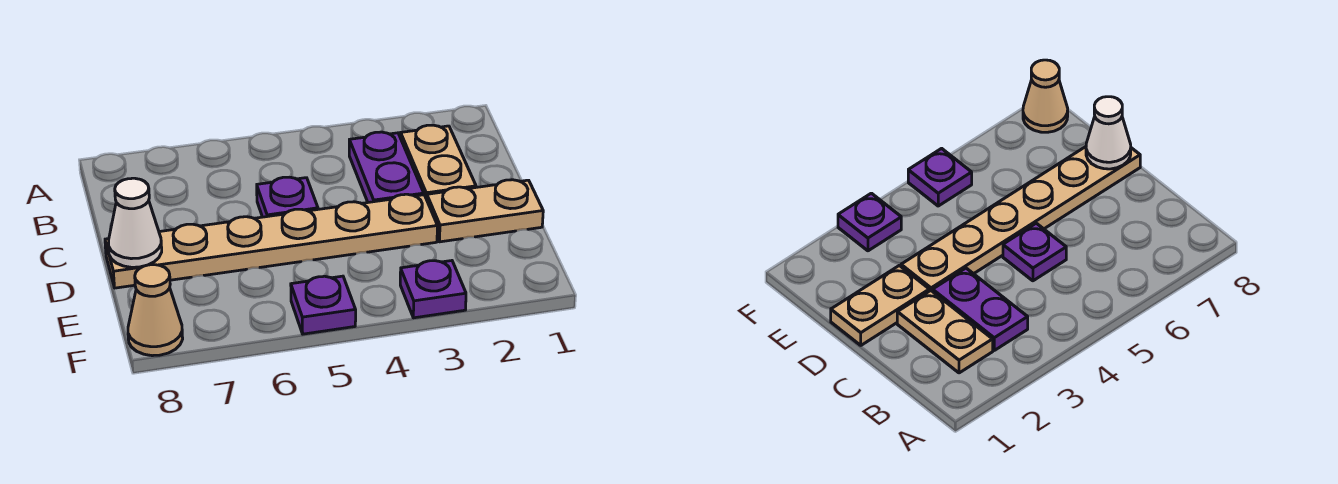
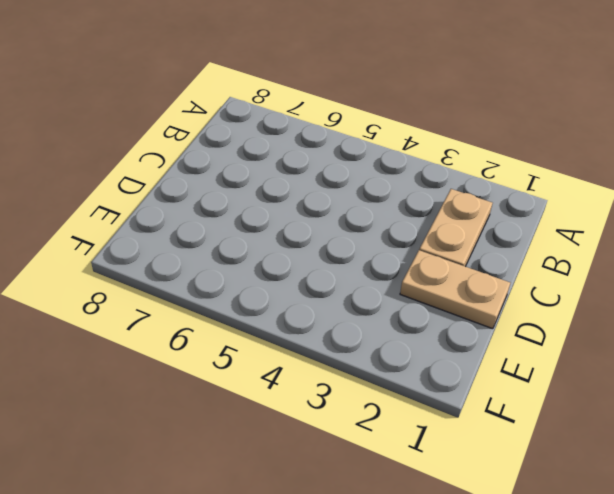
none -> purple 1x2 plate [349,132,424,202]
none -> purple 1x1 plate [257,177,318,217]

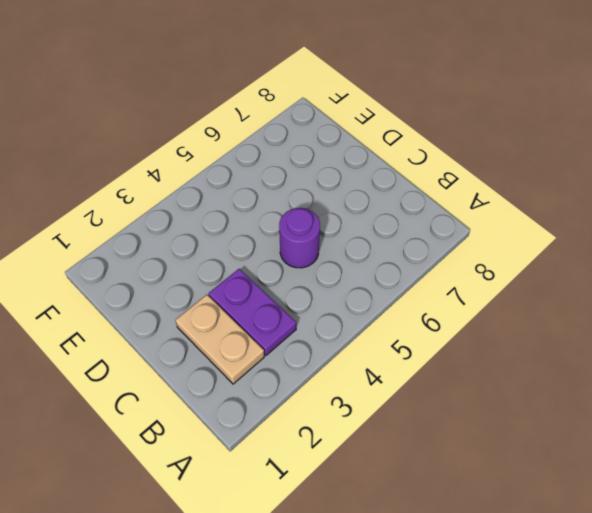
purple 1x1 round brick [279,208,320,268] -> purple 1x1 plate [257,177,318,217]
none -> tan 1x2 plate [427,180,543,242]
none -> tan 1x6 plate [105,194,437,288]

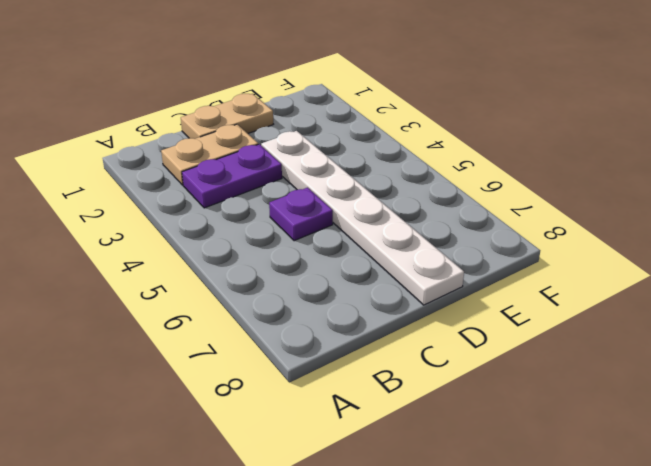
tan 1x2 plate [181,94,273,139] -> tan 1x2 plate turned to [427,180,543,242]
white 1x6 plate [261,131,464,305] -> tan 1x6 plate [105,194,437,288]
none -> purple 1x1 plate [400,261,466,318]
none -> purple 1x1 plate [291,276,356,334]

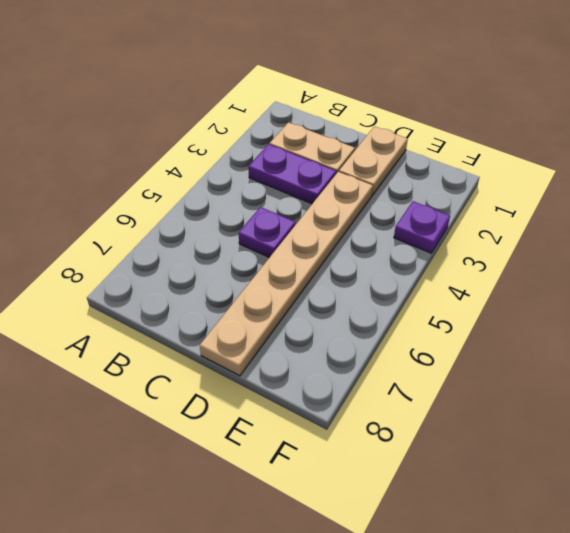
none -> purple 1x1 plate [291,276,356,334]
none -> tan 1x1 cone [128,265,183,356]

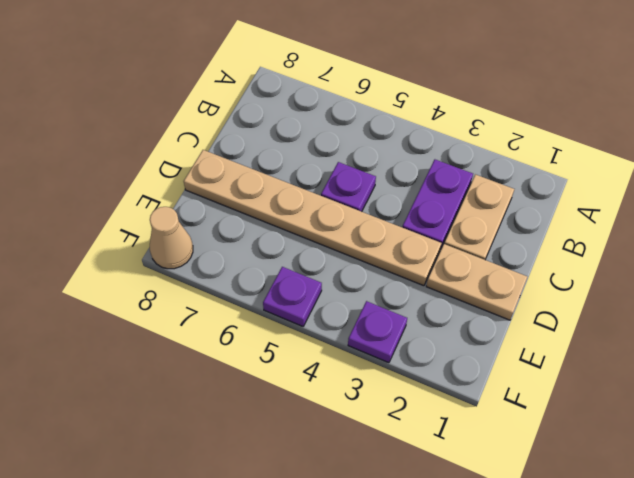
none -> white 1x1 cone [109,178,162,267]

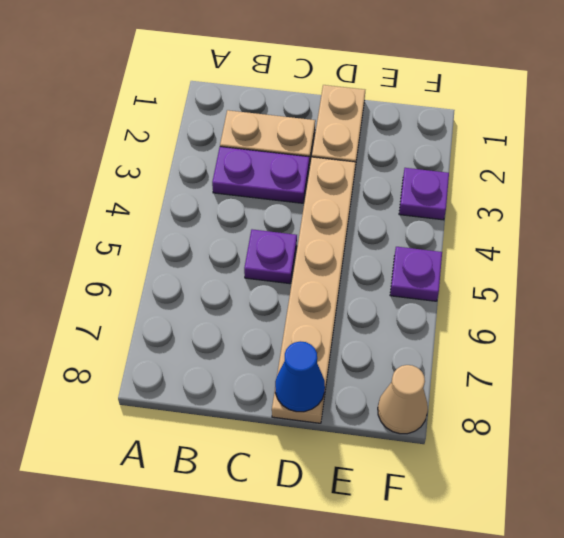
blue 1x1 cone [275,341,325,412] -> white 1x1 cone [109,178,162,267]

